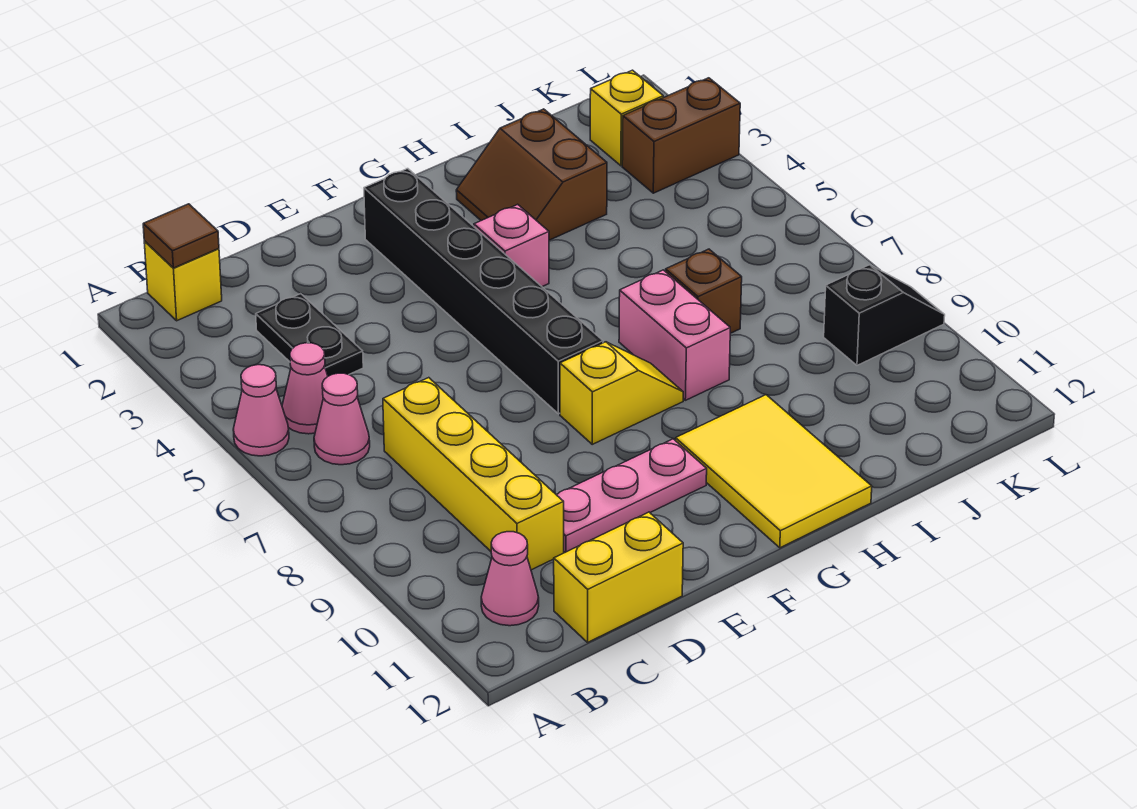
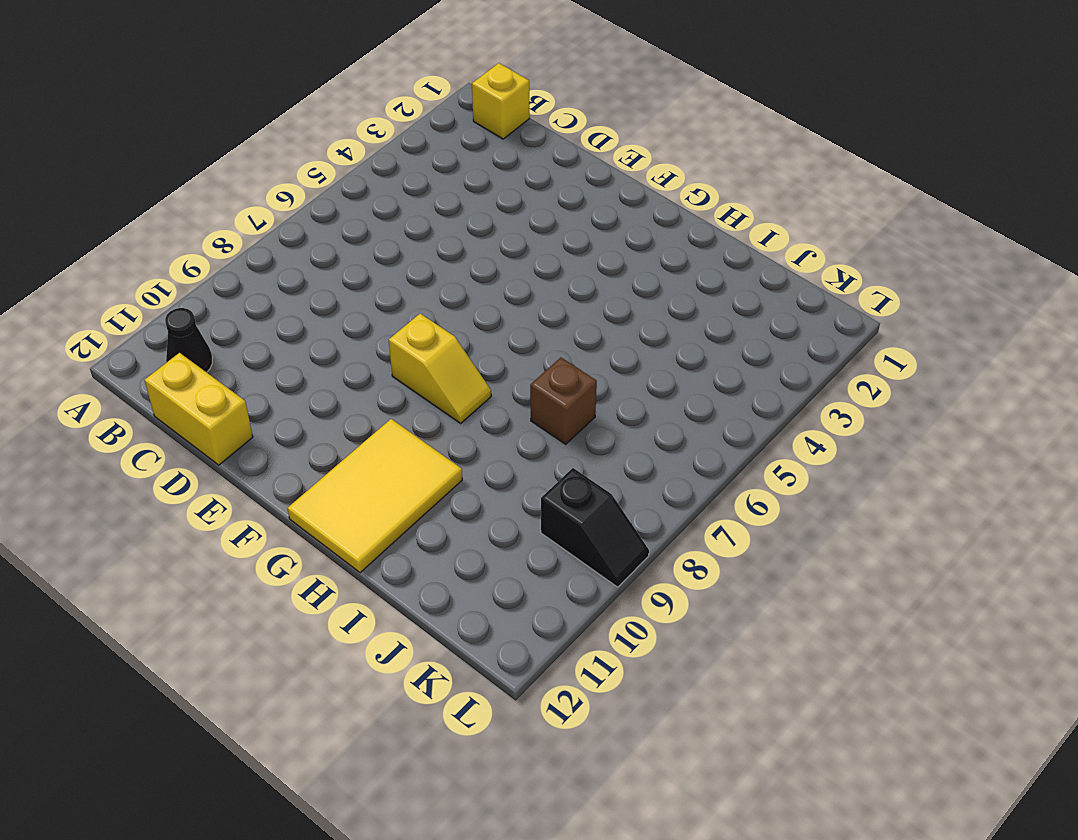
black 1x1 cone [165,308,212,372] -> pink 1x1 cone [481,532,539,626]
none -> pink 1x1 cone [233,365,289,456]
none -> pink 1x1 cone [282,343,328,434]
none -> pink 1x1 cone [314,373,370,465]

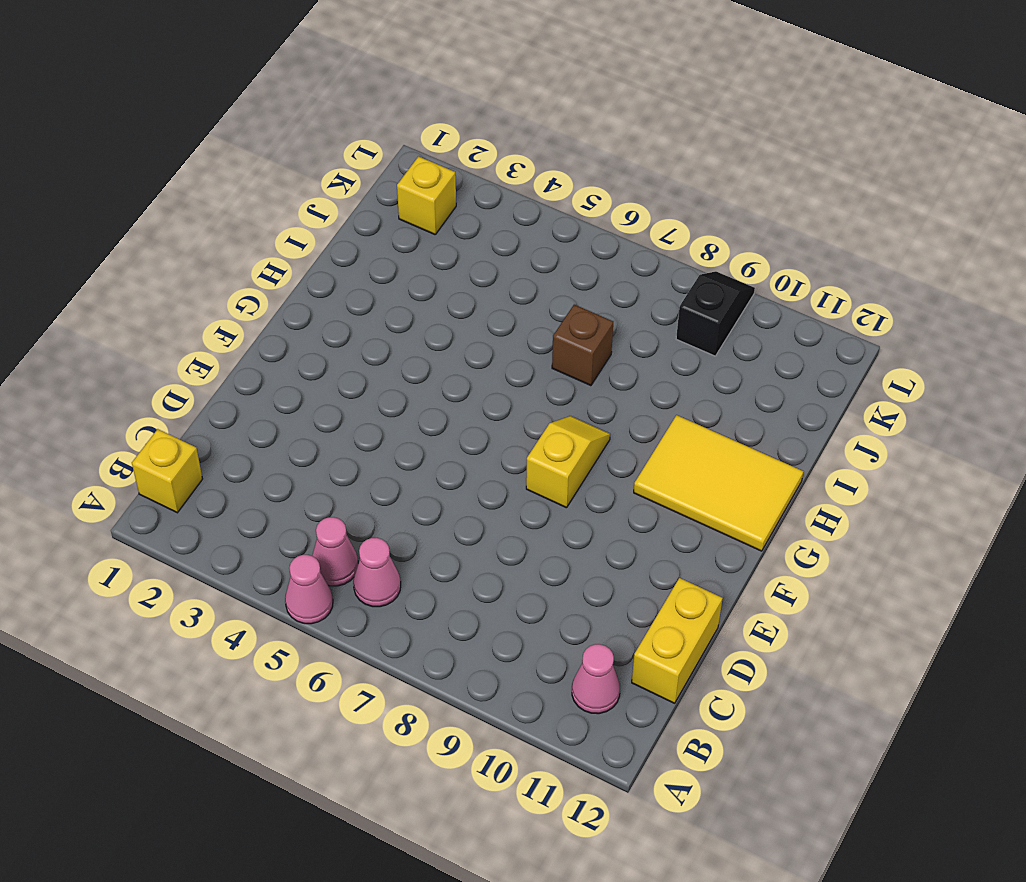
none -> black 1x2 plate [256,294,363,376]
none -> yellow 1x4 brick [383,378,564,570]
none -> pink 1x3 plate [556,439,707,552]

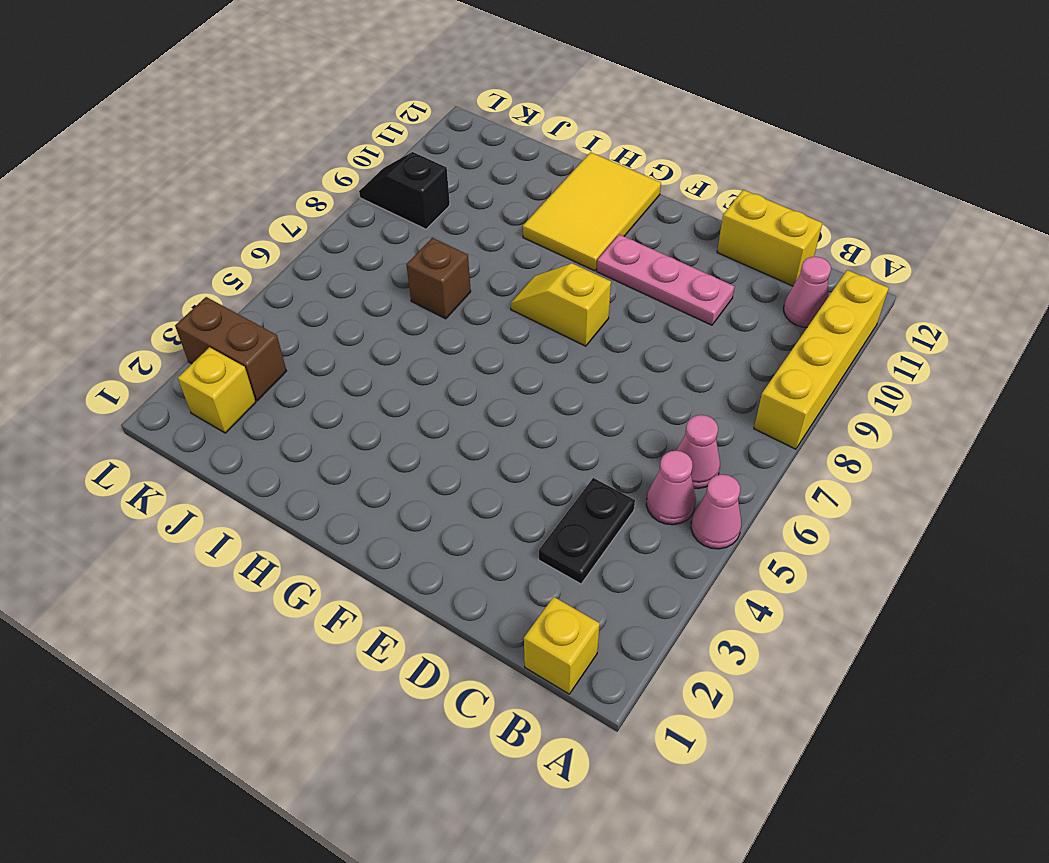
yellow 1x4 brick [754,270,889,449] -> yellow 1x4 brick moved to [383,378,564,570]
none -> black 1x6 brick [364,169,603,414]
none -> pink 1x1 brick [474,204,549,287]
none -> brown 2x2 slope [456,109,607,240]

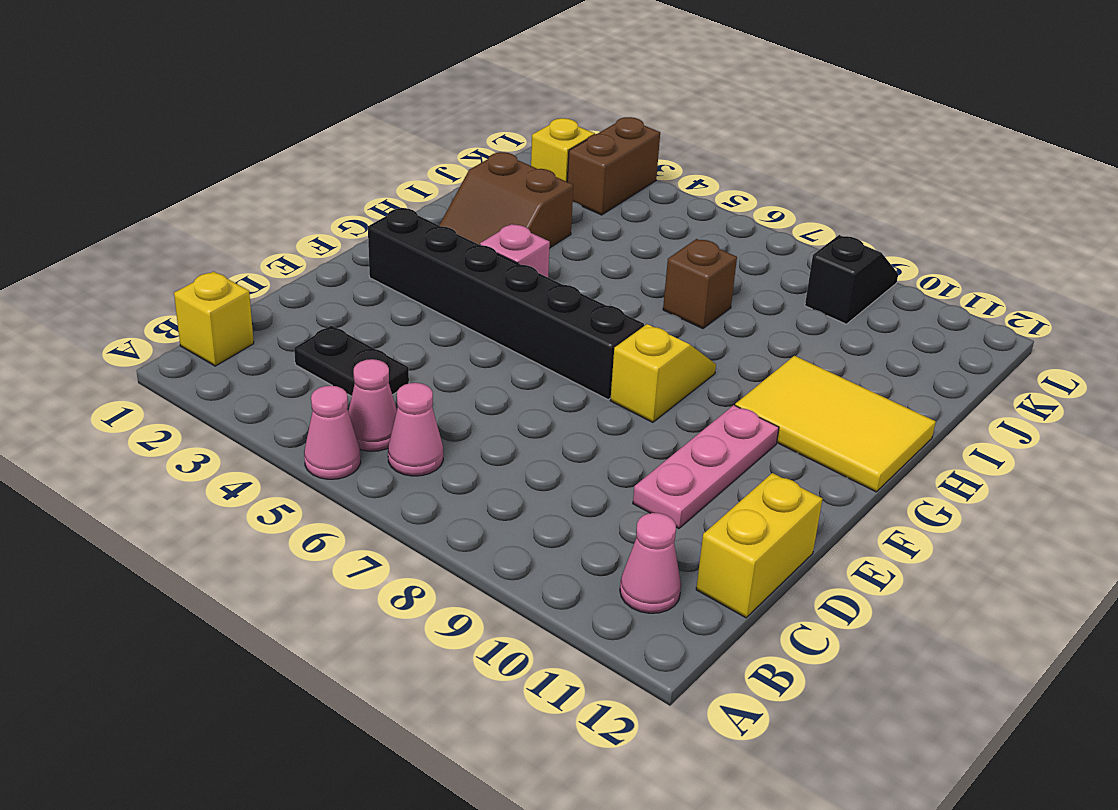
none -> yellow 1x4 brick [383,378,564,570]
none -> pink 1x2 brick [619,270,730,400]
none -> brown 1x1 tile [143,204,219,268]

